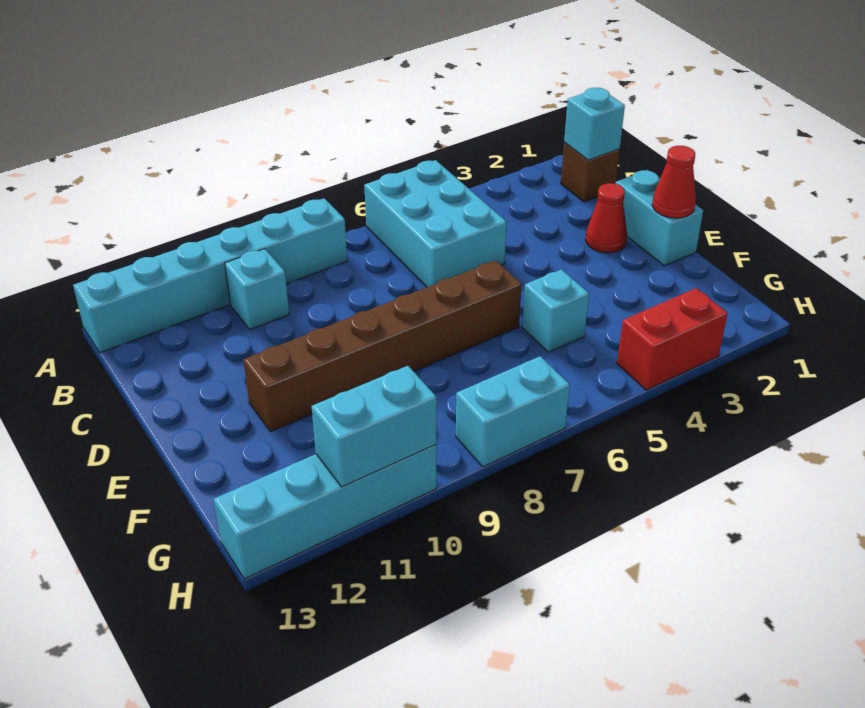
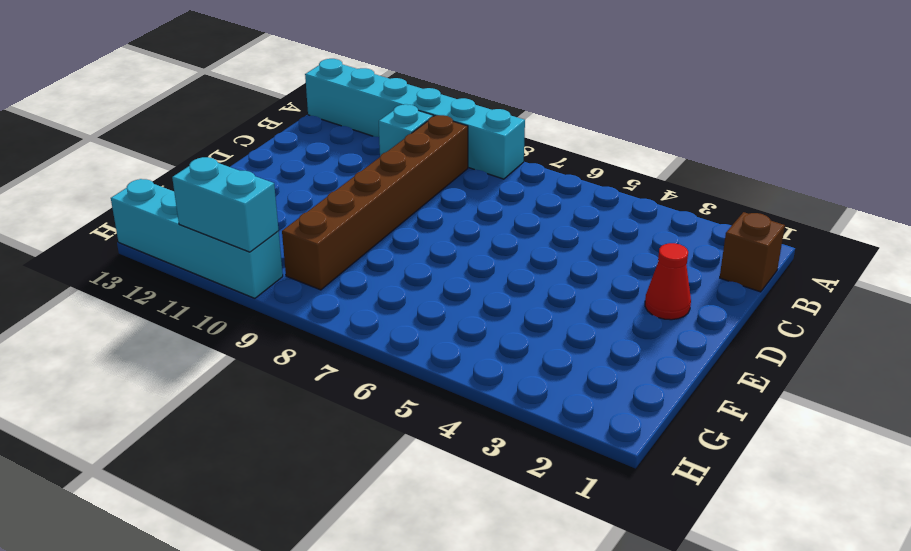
brown 1x6 brick [282,115,468,290] -> brown 1x6 brick turned to [243,260,522,432]
none -> cyan 2x3 brick [364,160,506,287]
none -> cyan 1x2 brick [616,170,703,266]
none -> cyan 1x1 brick [522,269,589,352]

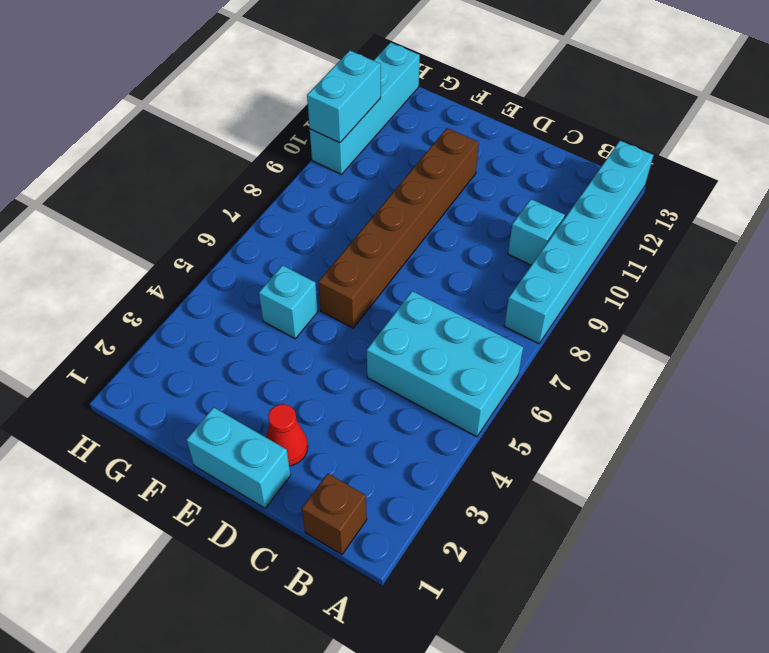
none -> red 1x2 brick [617,288,728,390]
none -> cyan 1x2 brick [456,356,570,467]
none -> cyan 1x1 brick [564,88,625,160]

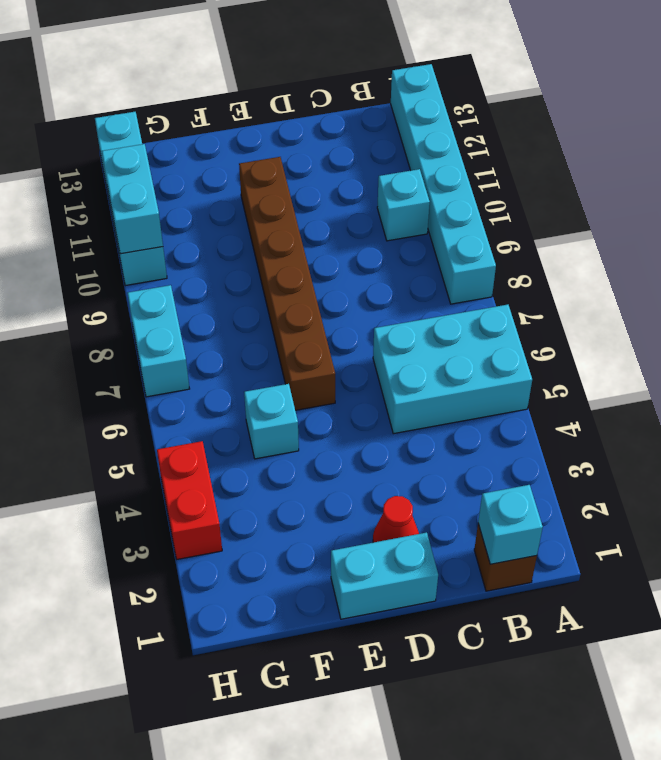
none -> red 1x1 cone [652,146,696,218]

